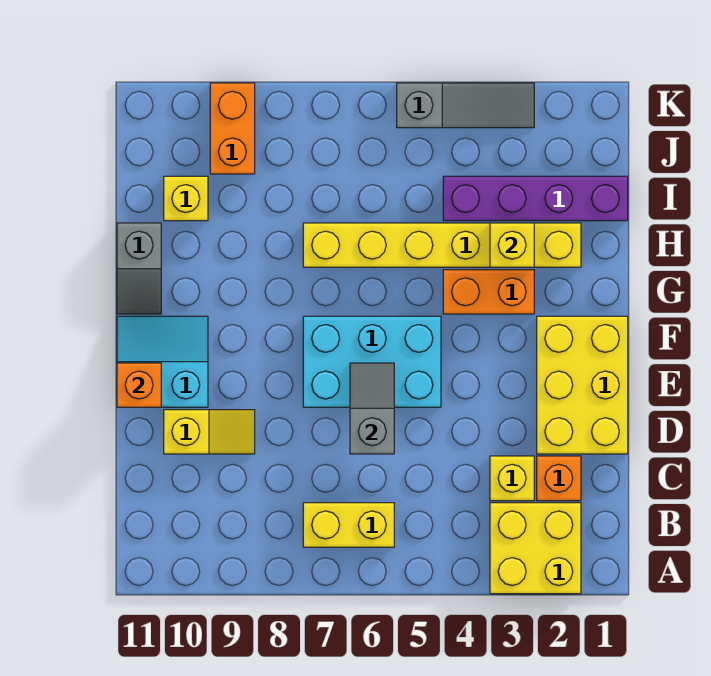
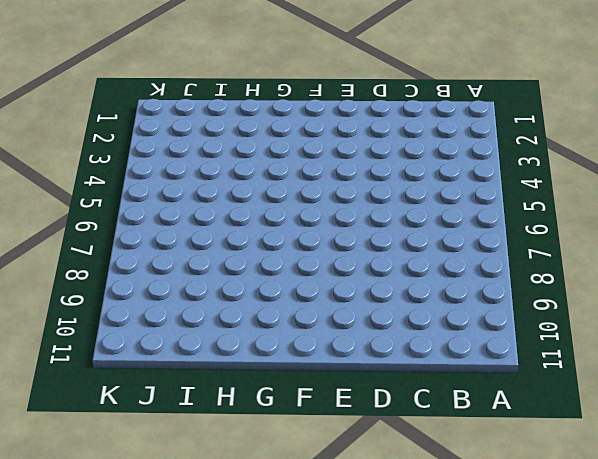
none -> yellow 2x2 brick [490,503,581,594]
none -> yellow 1x2 brick [303,503,394,547]
none -> orange 1x1 brick [537,456,581,501]

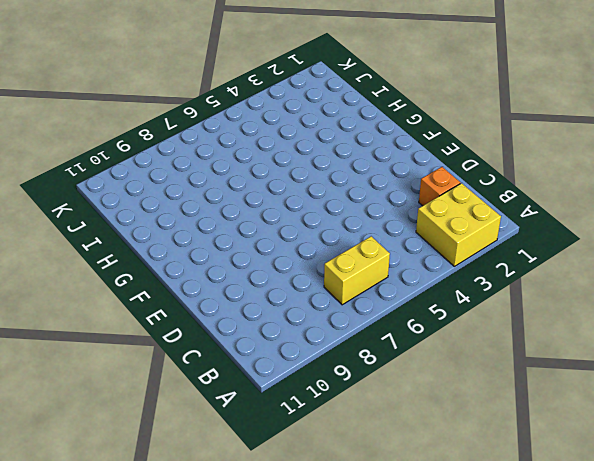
none -> yellow 1x1 brick [490,456,534,501]
none -> yellow 2x3 brick [537,316,628,454]
none -> yellow 1x2 slope [164,410,255,454]

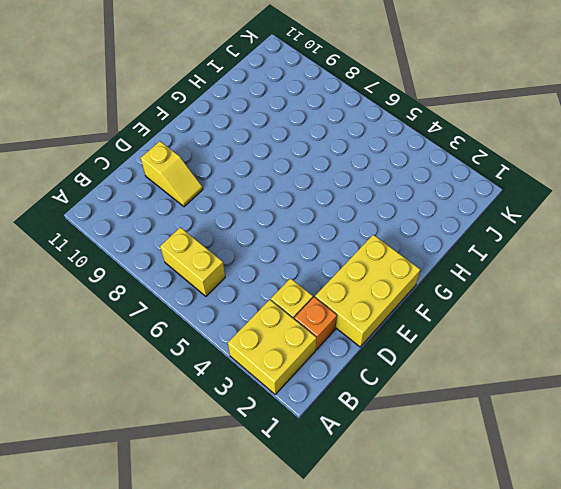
none -> cyan 2x3 brick [303,316,441,407]
none -> cyan 2x2 slope [117,316,208,407]
none -> orange 1x2 brick [443,270,534,314]

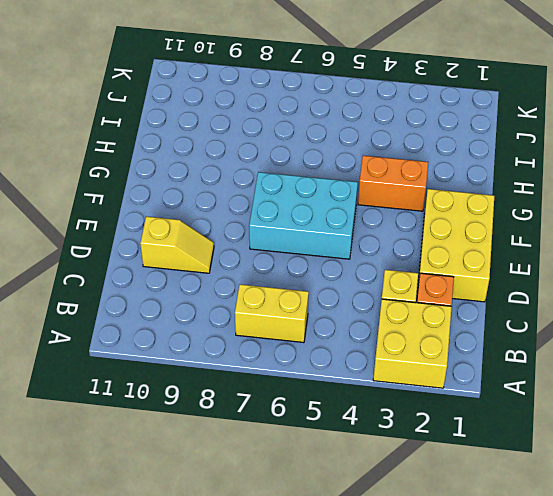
none -> cyan 2x2 slope [117,316,208,407]
none -> grey 1x2 slope [117,223,161,314]
none -> yellow 1x6 brick [303,223,581,267]

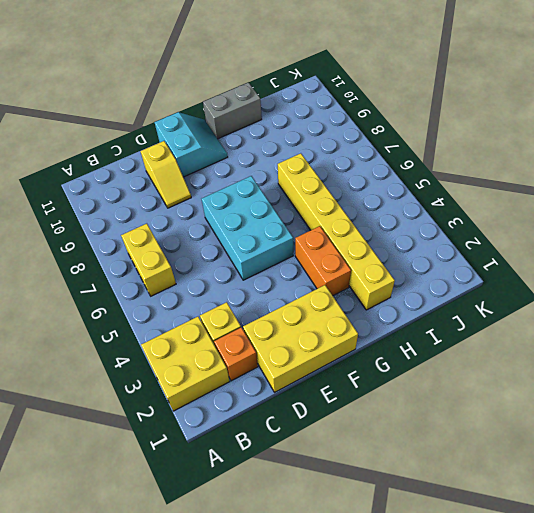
grey 1x2 brick [203,83,262,139] -> grey 1x2 slope [117,223,161,314]
none -> purple 1x4 brick [443,176,628,221]
none -> yellow 1x1 brick [164,176,208,221]
none -> orange 1x2 brick [210,83,255,174]

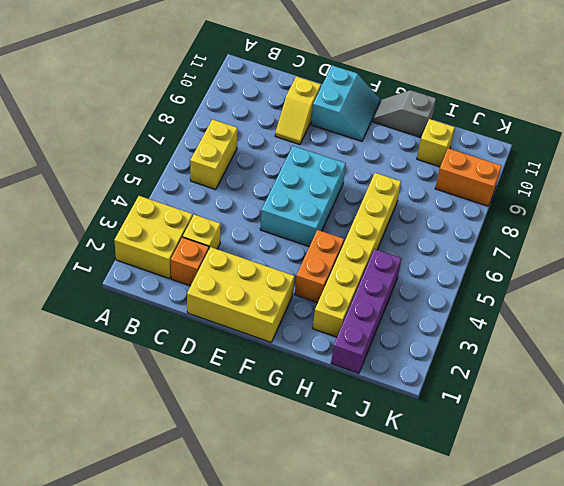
none -> grey 1x3 slope [397,83,534,128]
none -> grey 1x2 slope [350,363,394,454]
none -> orange 1x1 brick [117,363,161,407]

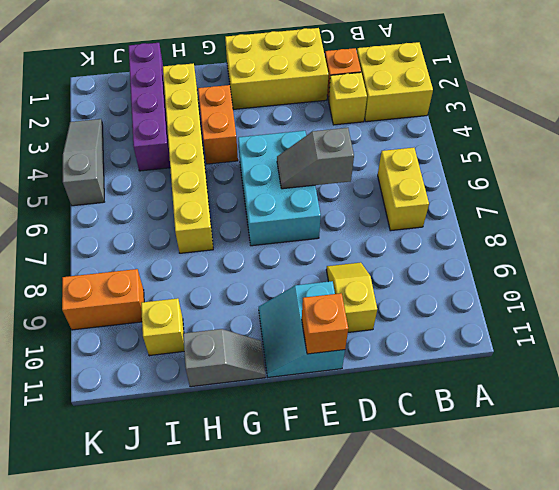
none -> yellow 1x1 brick [490,223,534,267]

